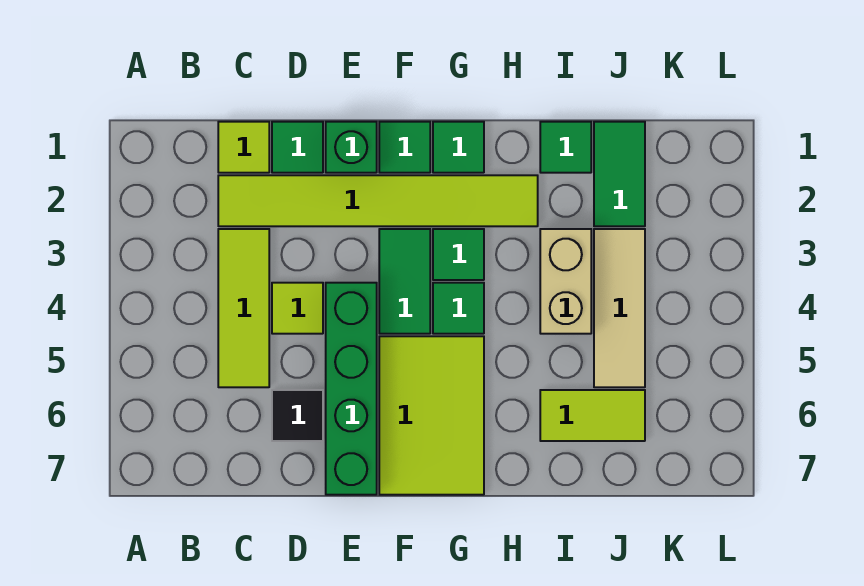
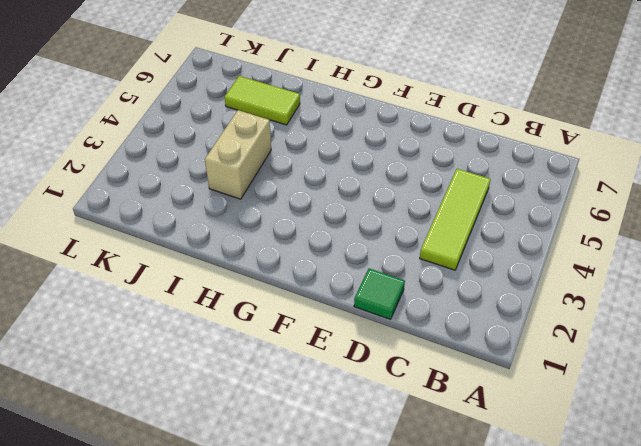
none -> lime 1x1 tile [218,122,269,173]
none -> lime 1x6 tile [218,175,538,226]
none -> lime 1x1 tile [272,283,323,334]

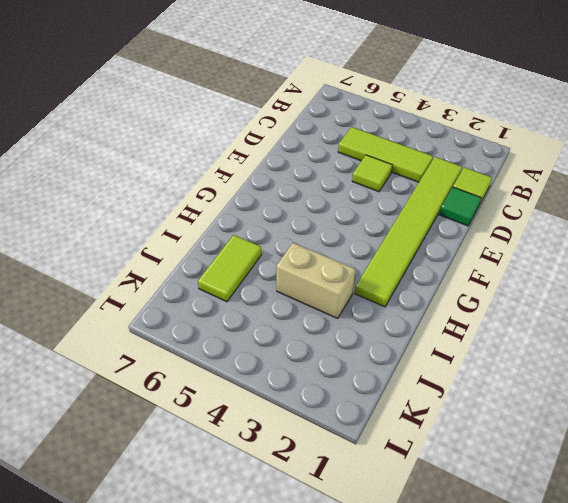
none -> black 1x1 tile [272,390,323,441]
none -> green 1x1 brick [326,122,377,173]
none -> green 1x4 brick [326,283,377,495]

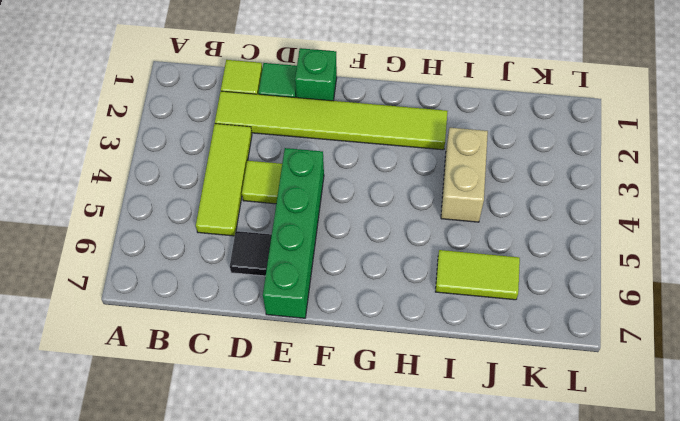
none -> green 1x1 tile [379,122,430,173]
none -> green 1x2 tile [379,229,430,334]
none -> lime 2x3 tile [379,336,484,495]

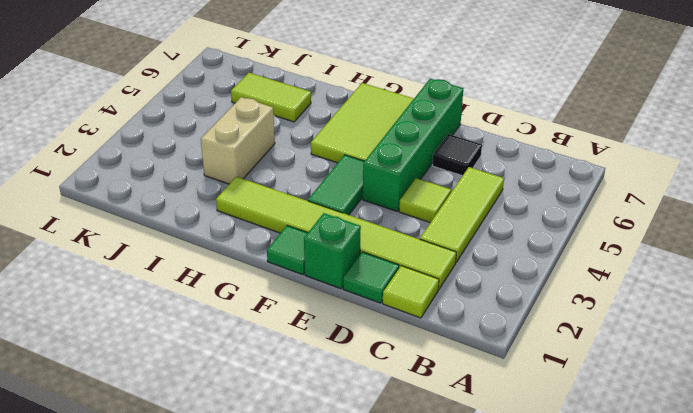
none -> green 1x1 tile [433,122,484,173]
none -> green 1x1 tile [433,229,484,280]
none -> green 1x1 tile [433,283,484,334]

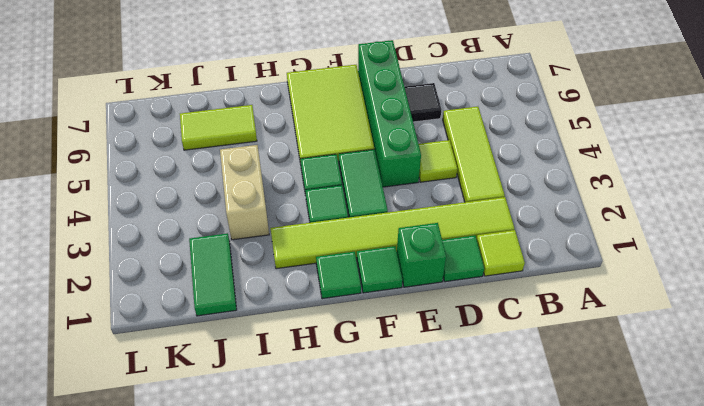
none -> green 1x1 tile [540,122,591,173]
none -> tan 1x3 tile [594,229,645,387]

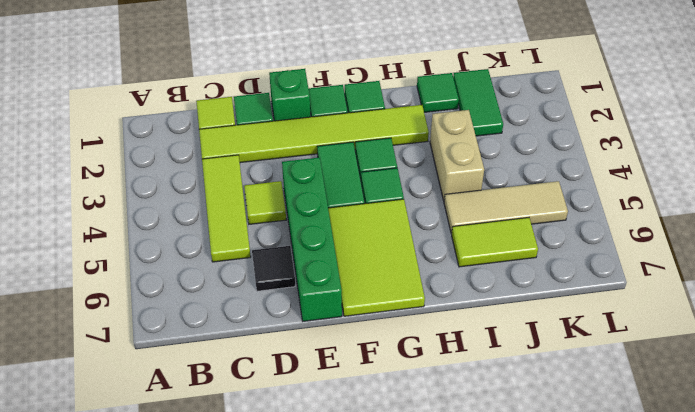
tan 1x3 tile [444,181,568,233] -> tan 1x3 tile turned to [594,229,645,387]

